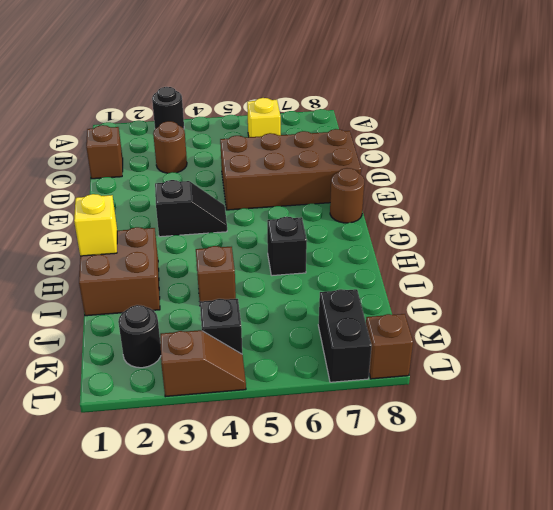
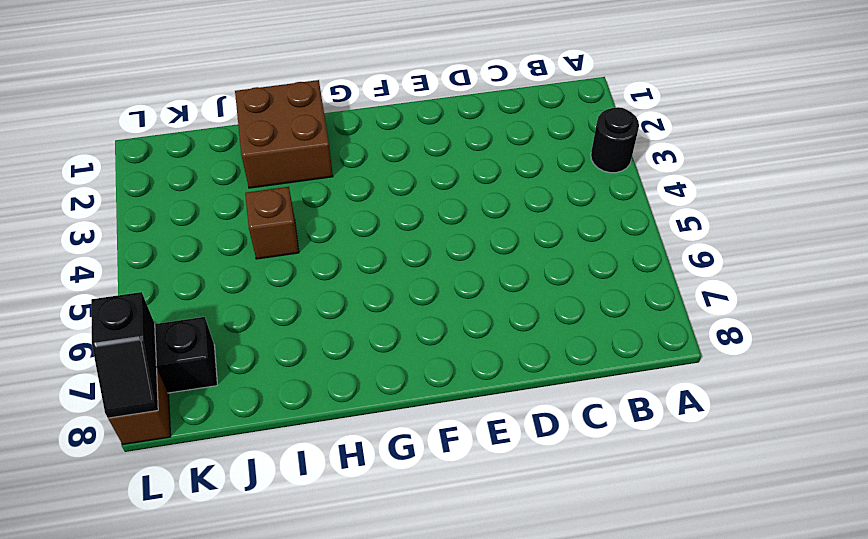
black 1x2 slope [91,292,158,418] -> black 1x2 slope moved to [155,180,227,237]
none -> yellow 1x1 brick [247,98,281,137]
none -> brown 1x1 brick [86,125,123,179]
none -> brown 1x1 round brick [153,121,187,173]

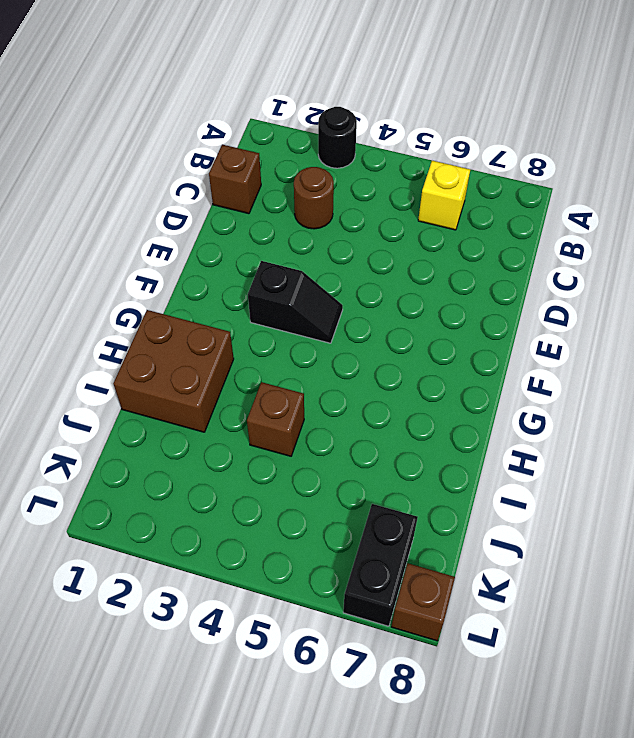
none -> brown 2x4 brick [220,129,361,210]
none -> brown 1x1 round brick [330,168,364,223]
none -> black 1x1 brick [267,217,307,276]

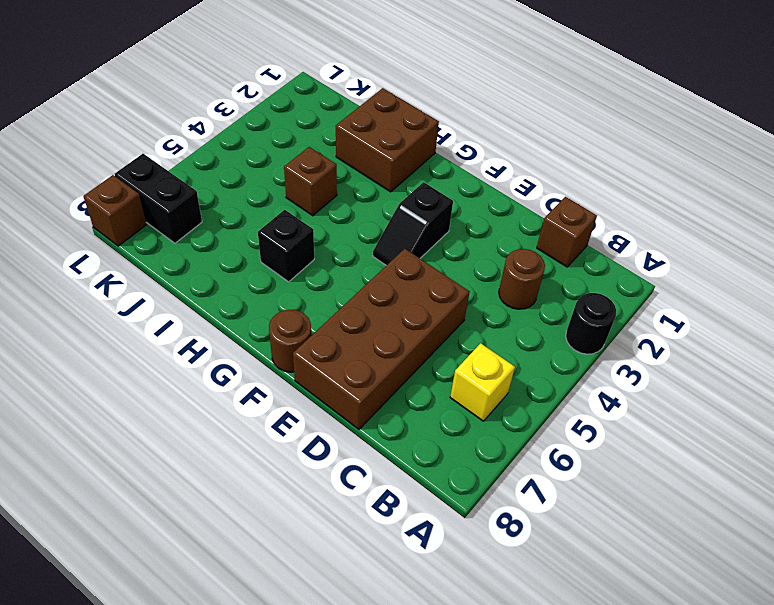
none -> black 1x1 round brick [118,305,161,368]
none -> black 1x1 brick [200,299,242,354]
none -> brown 1x2 slope [160,330,246,397]

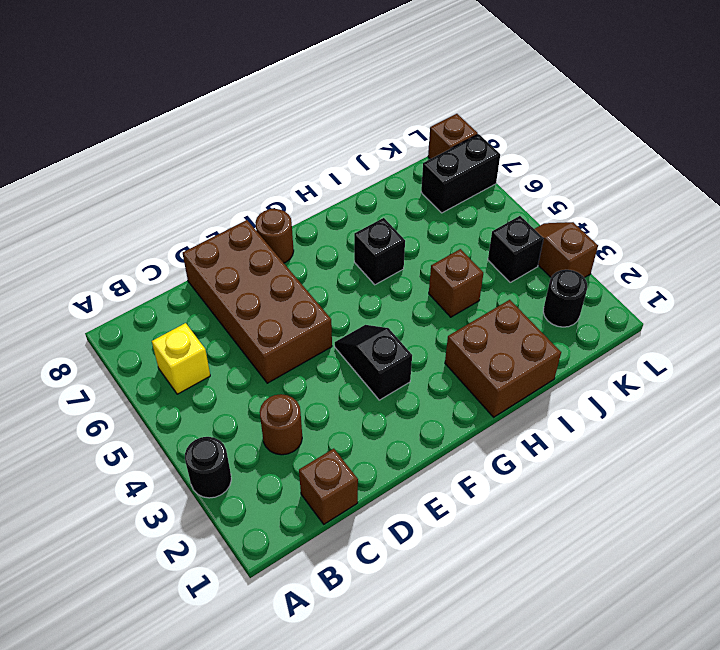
none -> yellow 1x1 brick [74,194,117,256]

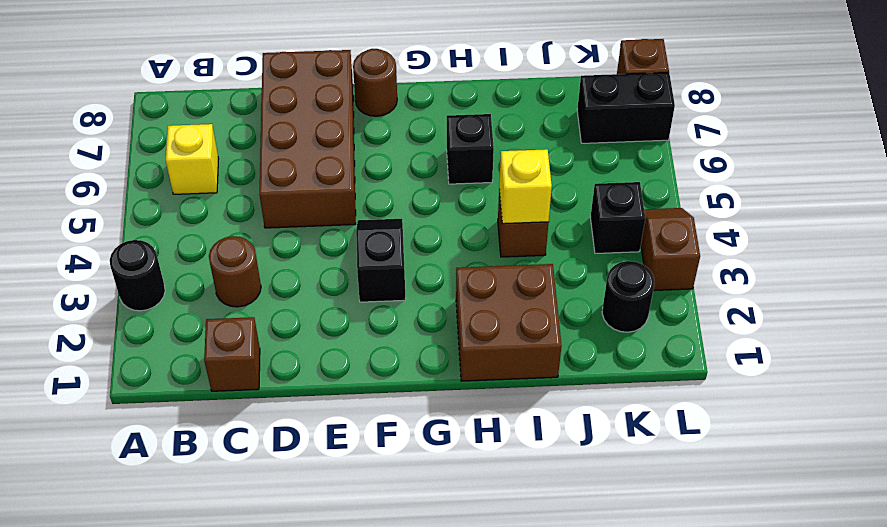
yellow 1x1 brick [499,149,552,224] -> yellow 1x1 brick moved to [74,194,117,256]

